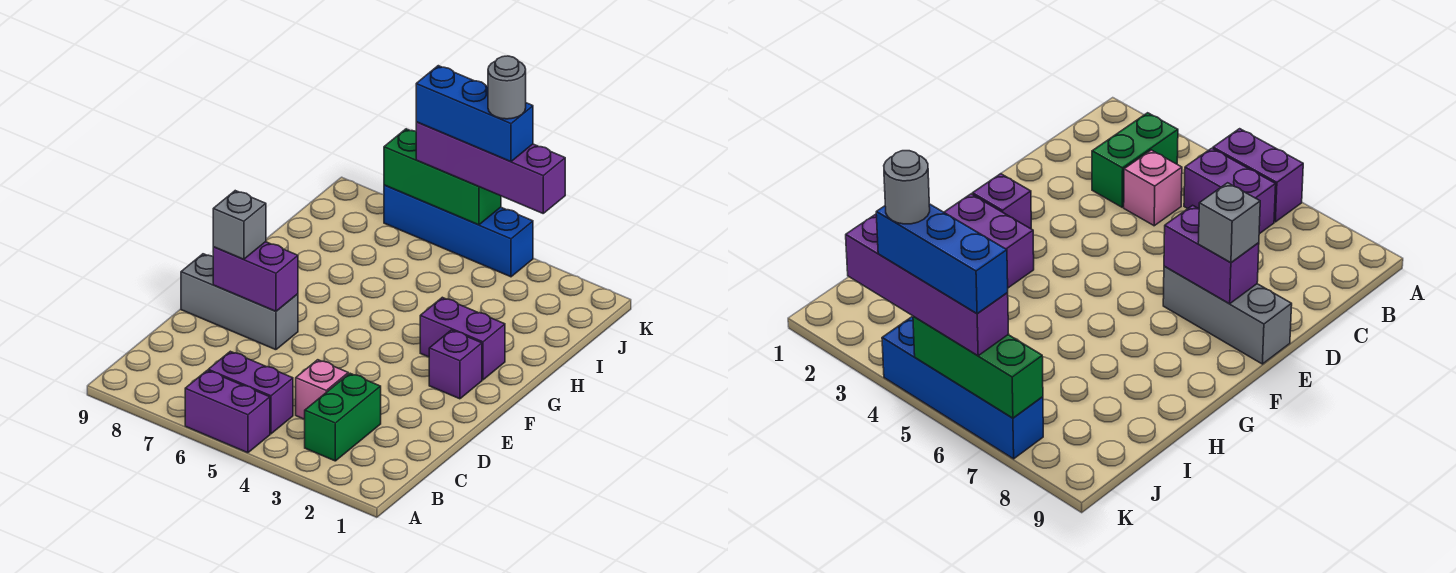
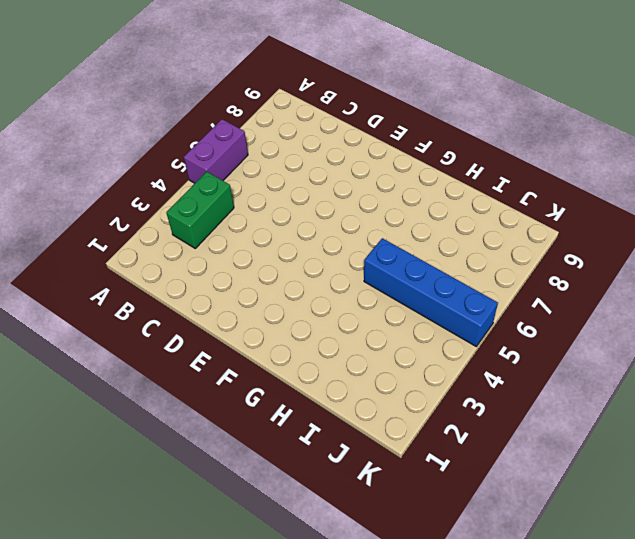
green 1x2 brick [166,172,234,248] -> green 1x2 brick turned to [304,373,381,461]
blue 1x4 brick [364,238,498,346] -> blue 1x4 brick turned to [384,185,533,277]
none -> purple 1x2 brick [208,351,293,434]
none -> pink 1x1 brick [296,360,348,419]
none -> grey 1x3 brick [181,254,298,350]

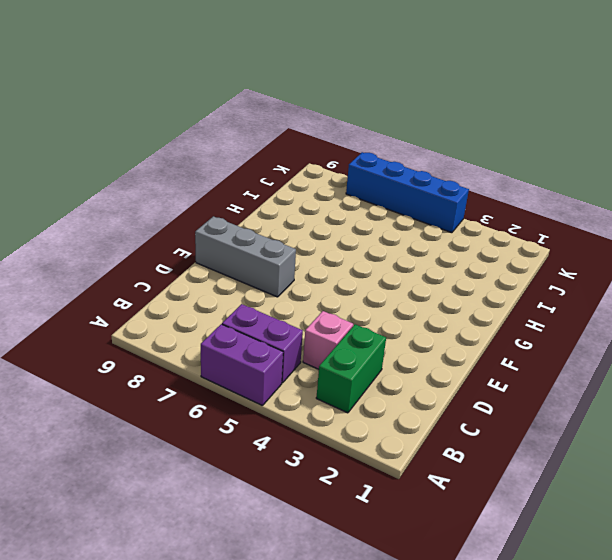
none -> purple 1x1 brick [429,330,482,399]
none -> purple 1x2 brick [420,297,505,380]
none -> purple 1x2 brick [213,242,298,311]

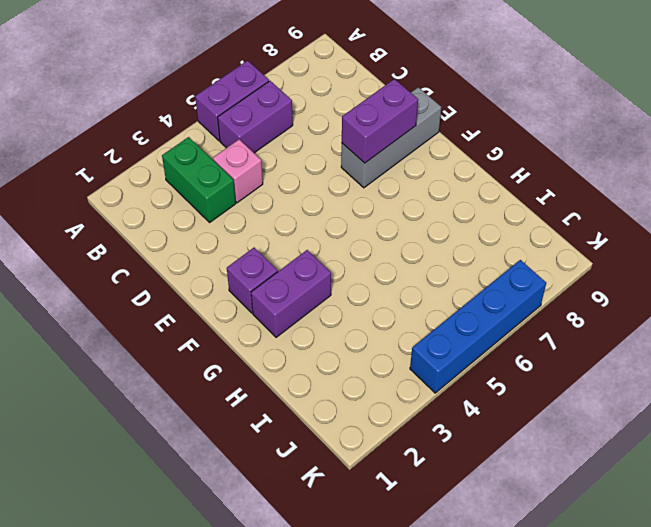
none -> green 1x3 brick [384,129,501,225]
none -> grey 1x1 brick [213,191,266,259]
none -> purple 1x4 brick [416,122,565,213]

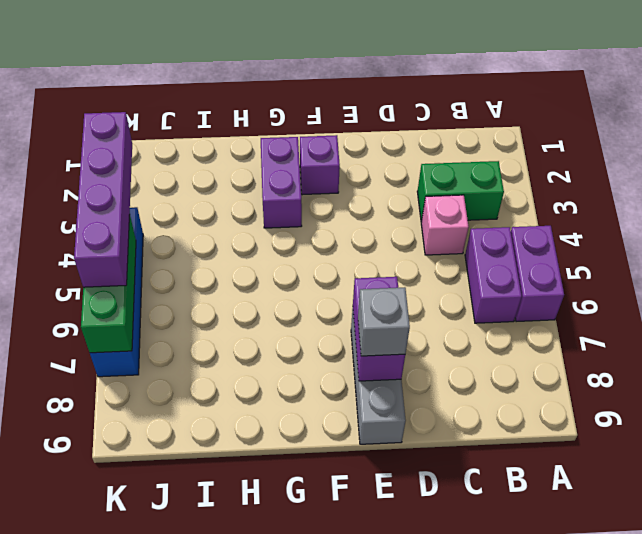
none -> blue 1x3 brick [416,66,533,161]
none -> grey 1x1 round brick [488,56,526,119]

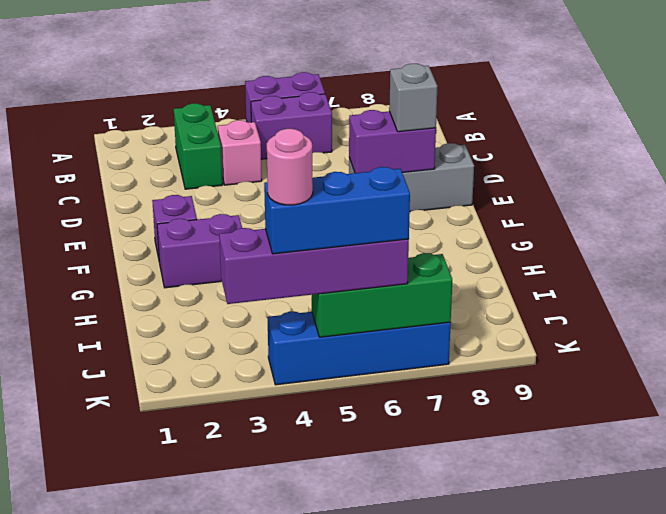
pink 1x1 round brick [267,129,313,205] -> grey 1x1 round brick [488,56,526,119]

